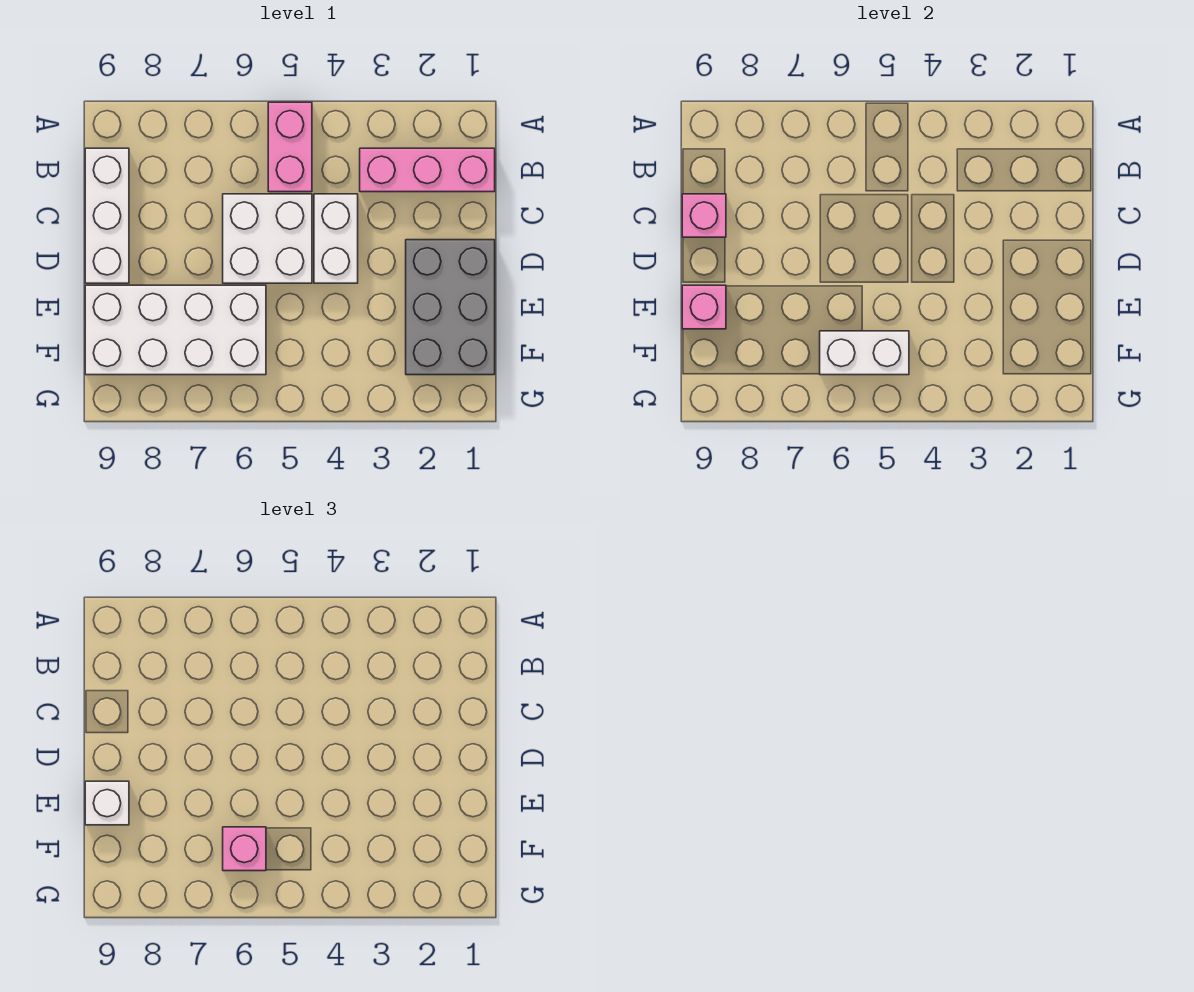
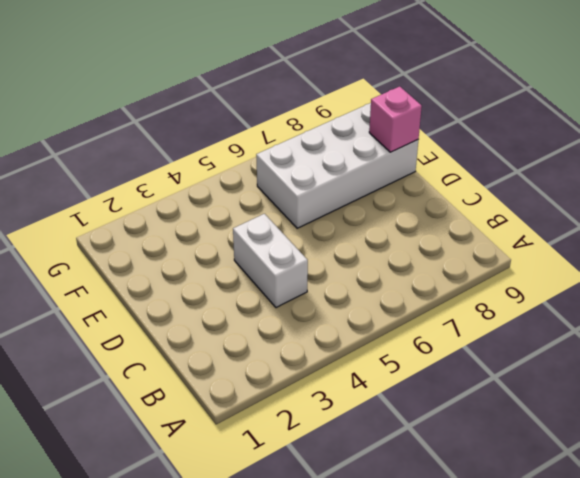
none -> pink 1x2 brick [268,102,312,192]
none -> pink 1x3 brick [360,148,495,192]
none -> white 1x3 brick [85,148,129,283]

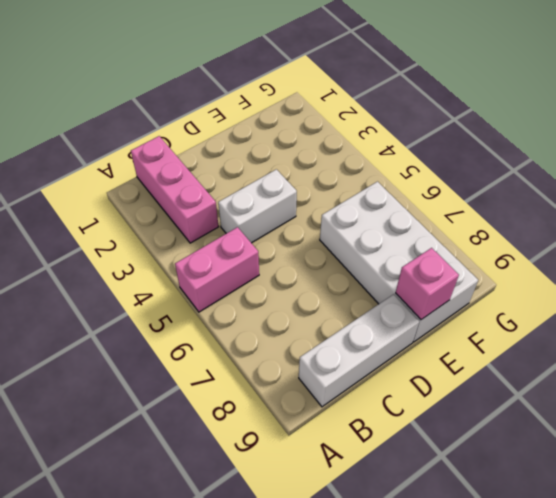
none -> white 2x2 brick [223,194,312,283]
none -> grey 2x3 brick [406,240,495,375]
none -> pink 1x1 brick [682,194,726,237]

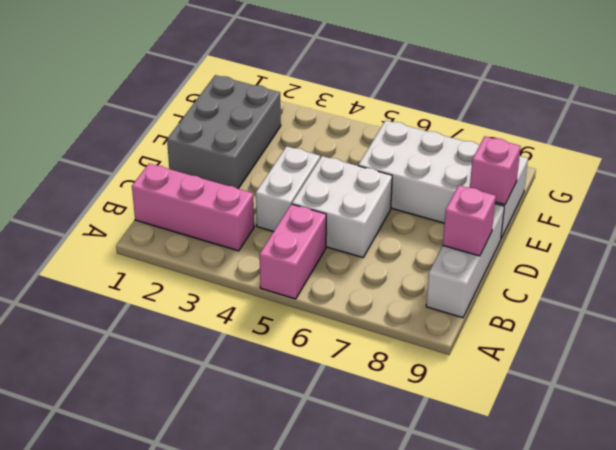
none -> white 1x2 brick [820,331,909,375]
none -> white 1x1 brick [85,781,129,825]
none -> pink 1x1 brick [223,827,266,871]

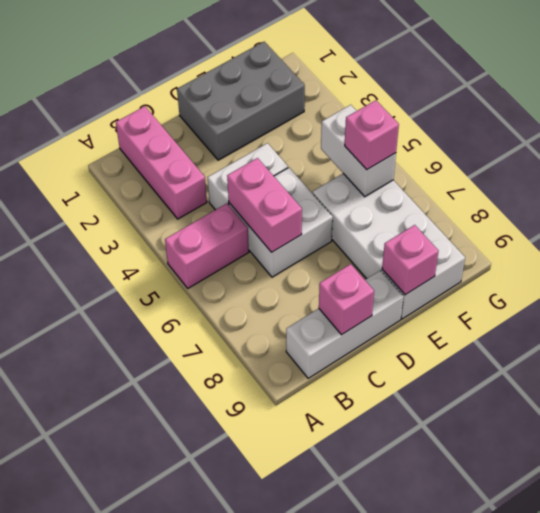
pink 1x2 brick [227,158,302,252] -> none
none -> white 1x1 brick [85,781,129,825]

